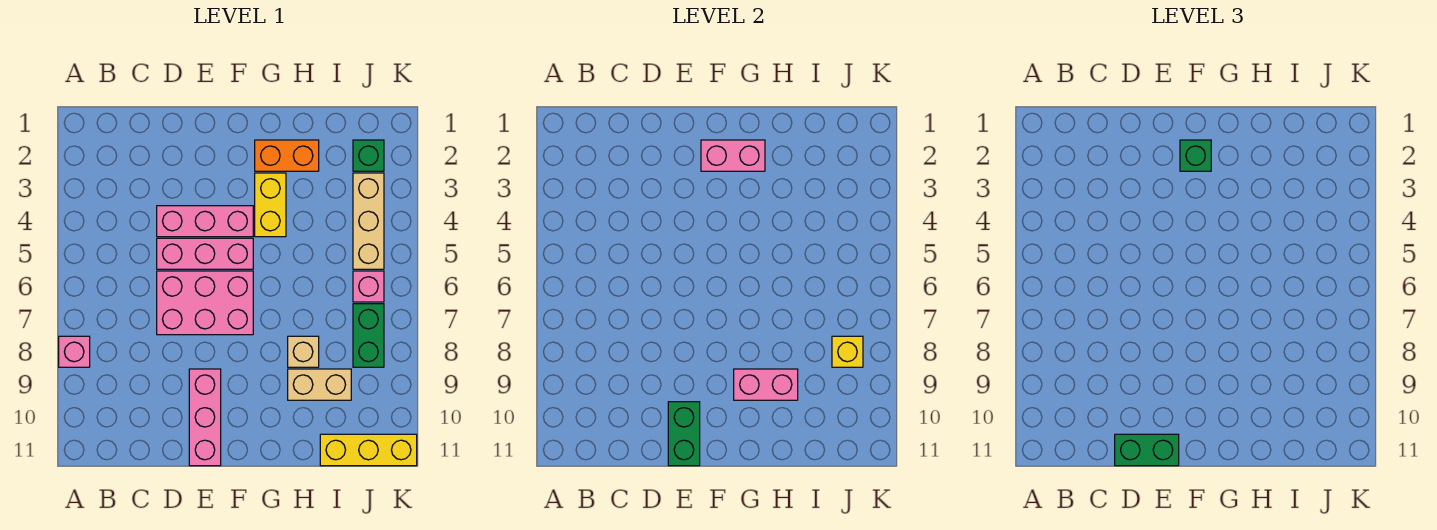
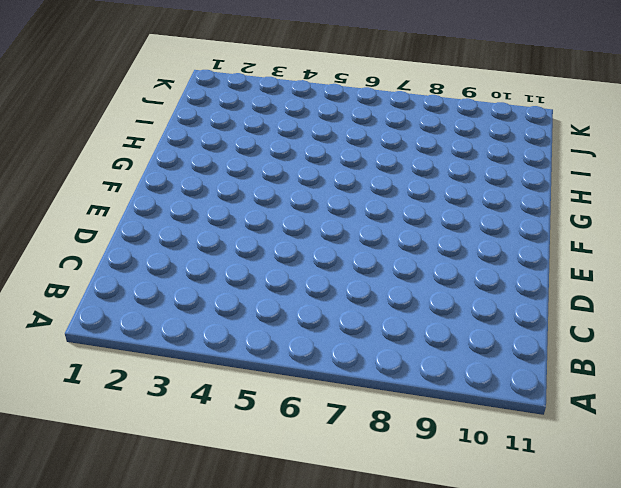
none -> pink 1x1 brick [59,336,90,367]
none -> pink 1x3 brick [157,206,253,237]
none -> pink 1x3 brick [157,238,253,269]

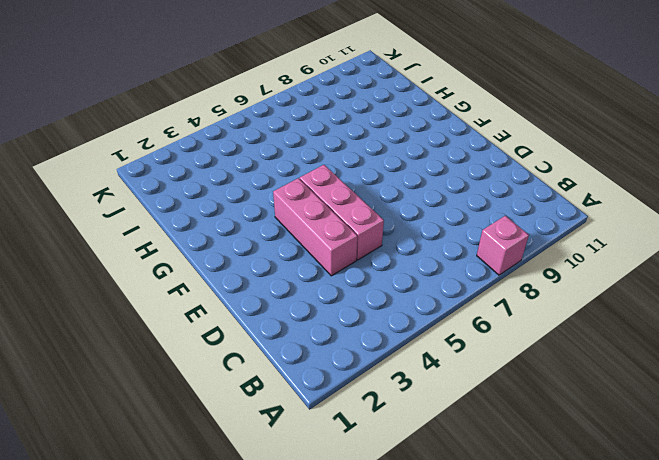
none -> pink 2x3 brick [157,271,253,335]
none -> pink 1x3 brick [189,369,221,466]
none -> orange 1x2 brick [255,140,319,171]

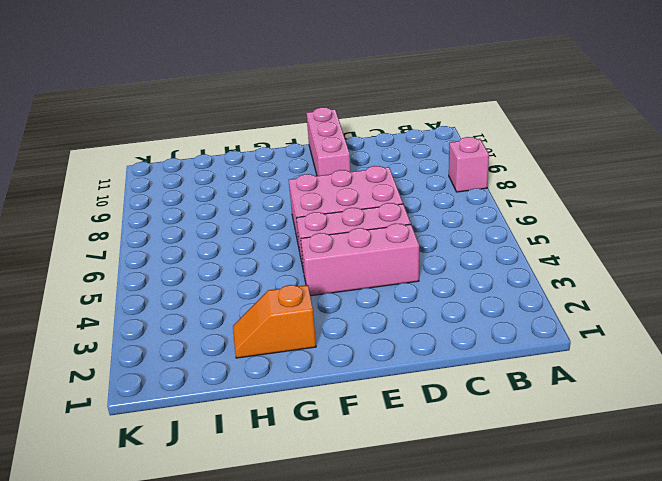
orange 1x2 slope [233,285,316,358] -> orange 1x2 brick [255,140,319,171]
none -> yellow 1x2 brick [255,173,286,237]
none -> tan 1x1 brick [288,336,319,367]
none -> tan 1x2 brick [288,369,351,400]

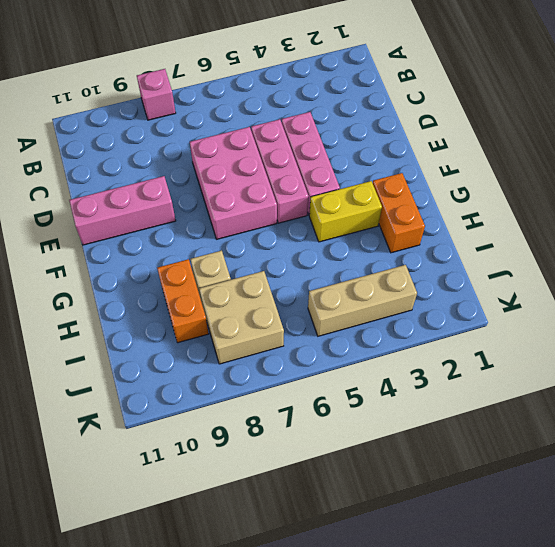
orange 1x2 brick [157,259,209,343] -> tan 1x2 brick [288,369,351,400]
tan 2x2 brick [199,271,284,364] -> green 1x2 brick [353,304,384,367]
none -> yellow 1x3 brick [320,434,417,466]
none -> green 1x1 brick [353,140,384,171]
none -> pink 1x1 brick [353,271,384,302]

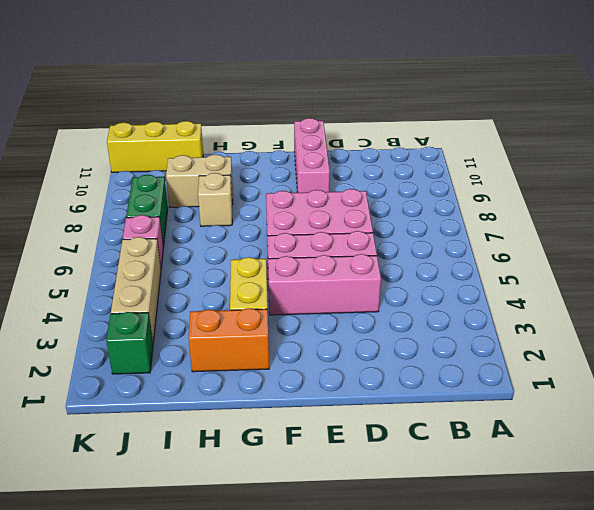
none -> pink 1x1 brick [59,336,90,367]
none -> green 1x2 brick [668,402,700,466]
none -> pink 1x2 brick [701,140,765,171]

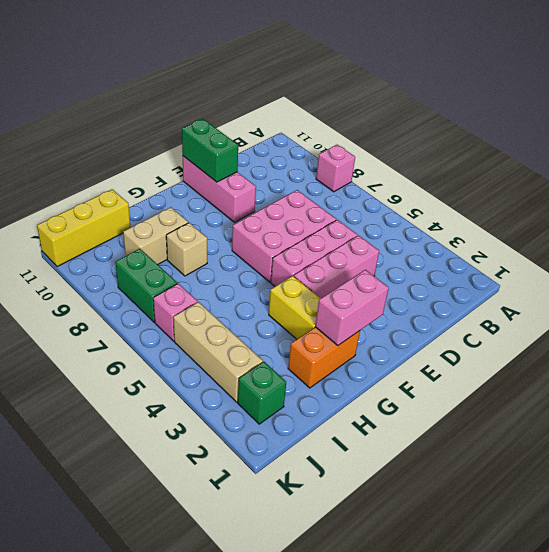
none -> pink 1x2 brick [734,369,798,400]
none -> yellow 1x1 brick [832,336,863,367]
none -> green 1x2 brick [1115,434,1179,466]

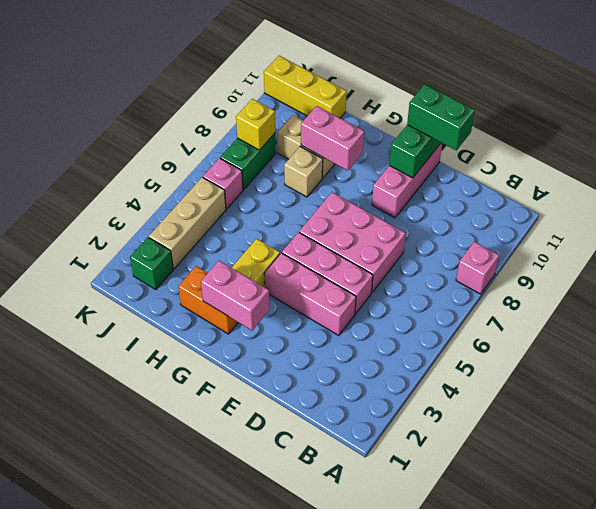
none -> green 1x1 brick [1180,140,1211,171]

